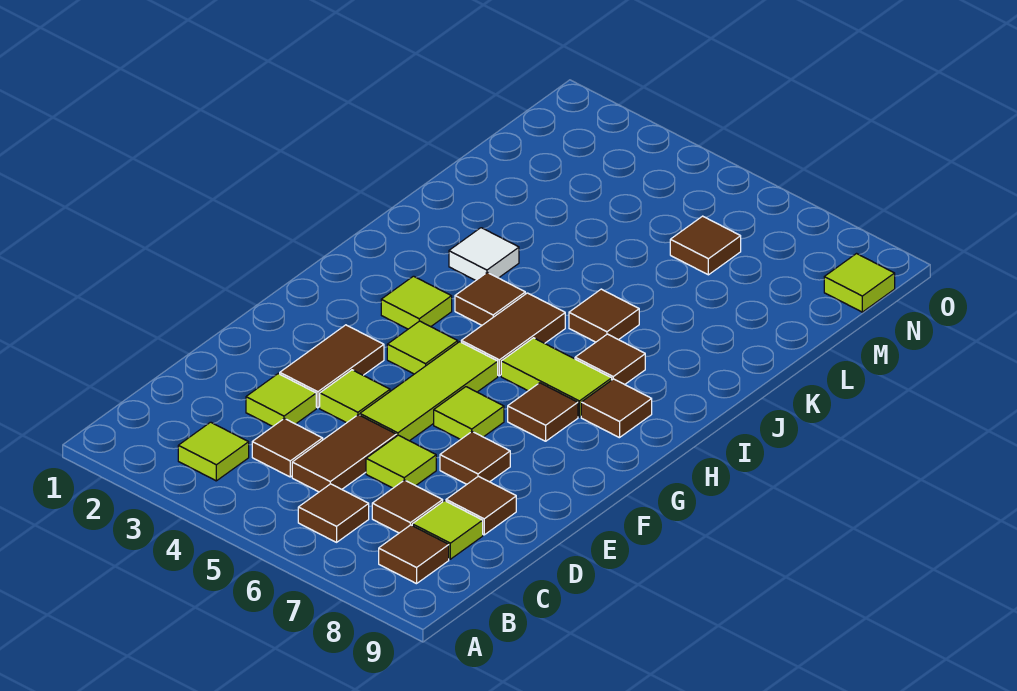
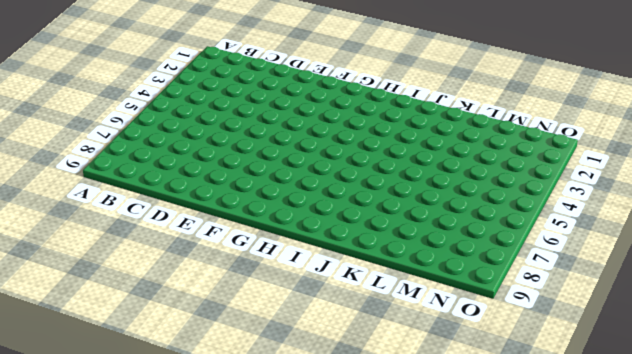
none -> lime 1x1 tile [178,422,249,481]
none -> brown 1x1 tile [298,484,369,542]
none -> brown 1x1 tile [379,525,449,584]

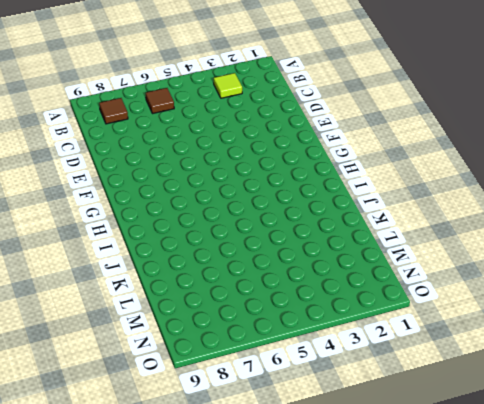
none -> brown 1x1 tile [252,419,323,477]
none -> brown 1x2 tile [292,415,396,492]
none -> brown 1x1 tile [372,480,443,533]

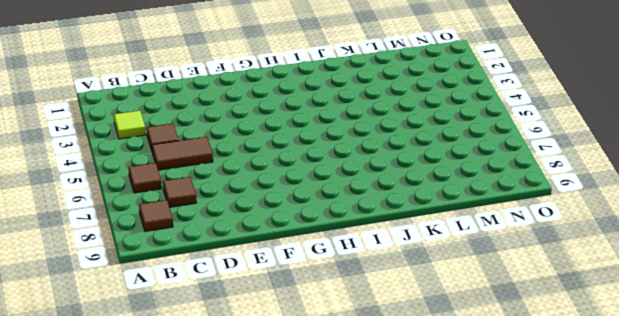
none -> lime 1x1 tile [412,501,483,559]
none -> lime 1x1 tile [246,374,316,426]
none -> lime 1x1 tile [366,435,436,488]

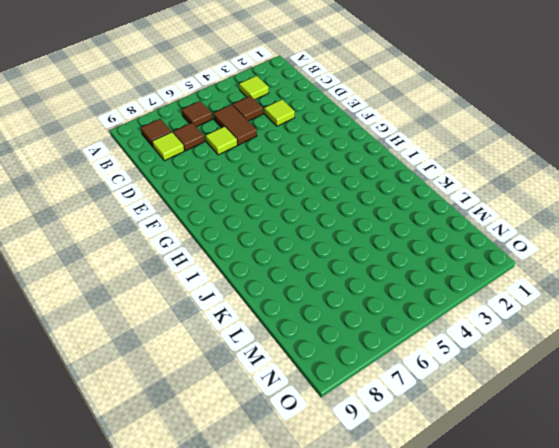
none -> brown 1x1 tile [446,476,516,535]
none -> brown 1x2 tile [280,325,384,408]
none -> lime 1x1 tile [320,370,390,423]

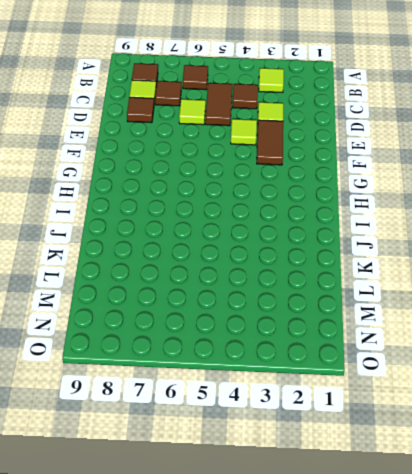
none -> lime 1x3 tile [360,342,498,441]
none -> brown 1x1 tile [440,432,510,484]
none -> lime 1x1 tile [434,387,504,440]

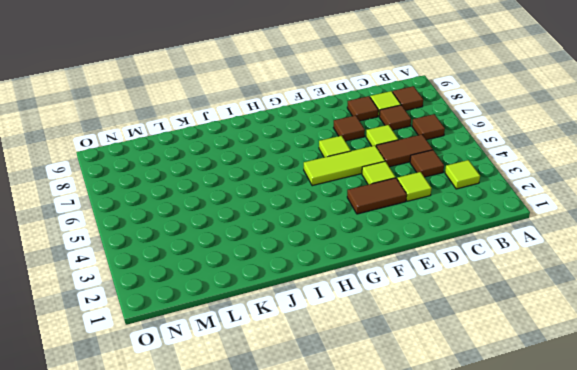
none -> lime 1x1 tile [387,321,458,374]
none -> brown 1x1 tile [508,383,578,441]
none -> lime 1x1 tile [381,276,452,329]

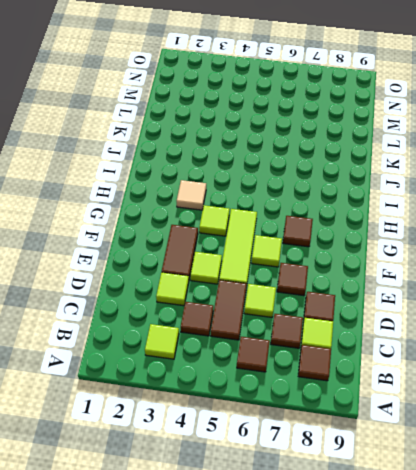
tan 1x1 tile [177,180,206,210] -> lime 1x1 tile [381,276,452,329]
none -> brown 1x2 tile [461,293,565,376]
none -> lime 1x2 tile [501,338,612,417]
none -> brown 1x1 tile [581,379,652,438]

